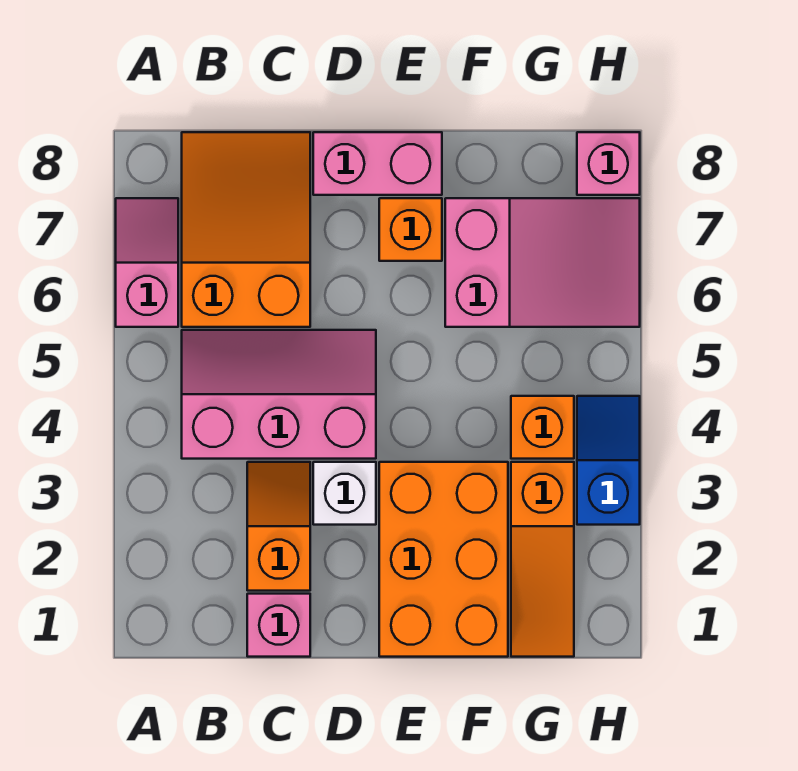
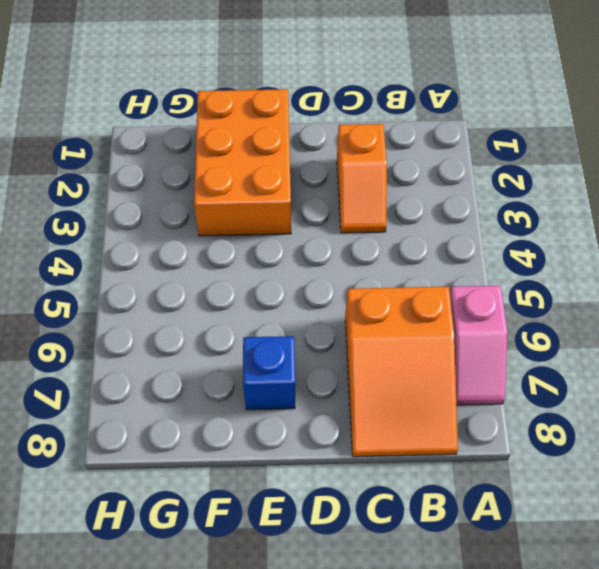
blue 1x1 brick [243,336,295,410] -> orange 1x1 brick [379,198,442,261]
none -> pink 2x3 slope [182,330,376,459]
none -> pink 1x1 brick [247,594,310,657]
none -> white 1x1 brick [313,462,376,525]

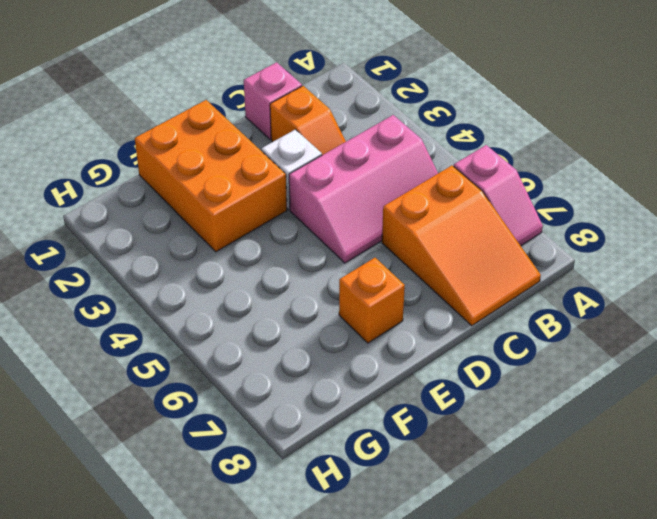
none -> pink 1x2 brick [313,132,442,195]
none -> pink 2x3 slope [445,198,640,327]
none -> orange 1x3 slope [511,462,574,657]

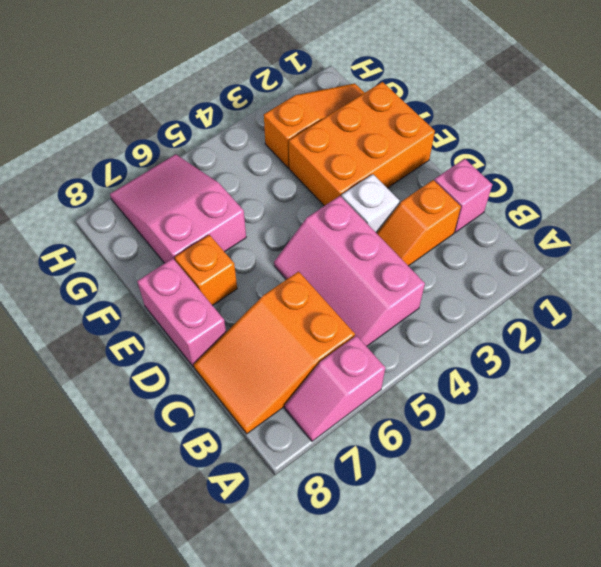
none -> orange 1x1 brick [511,396,574,459]
none -> blue 1x2 slope [577,396,640,525]
none -> pink 1x1 brick [577,132,640,195]

